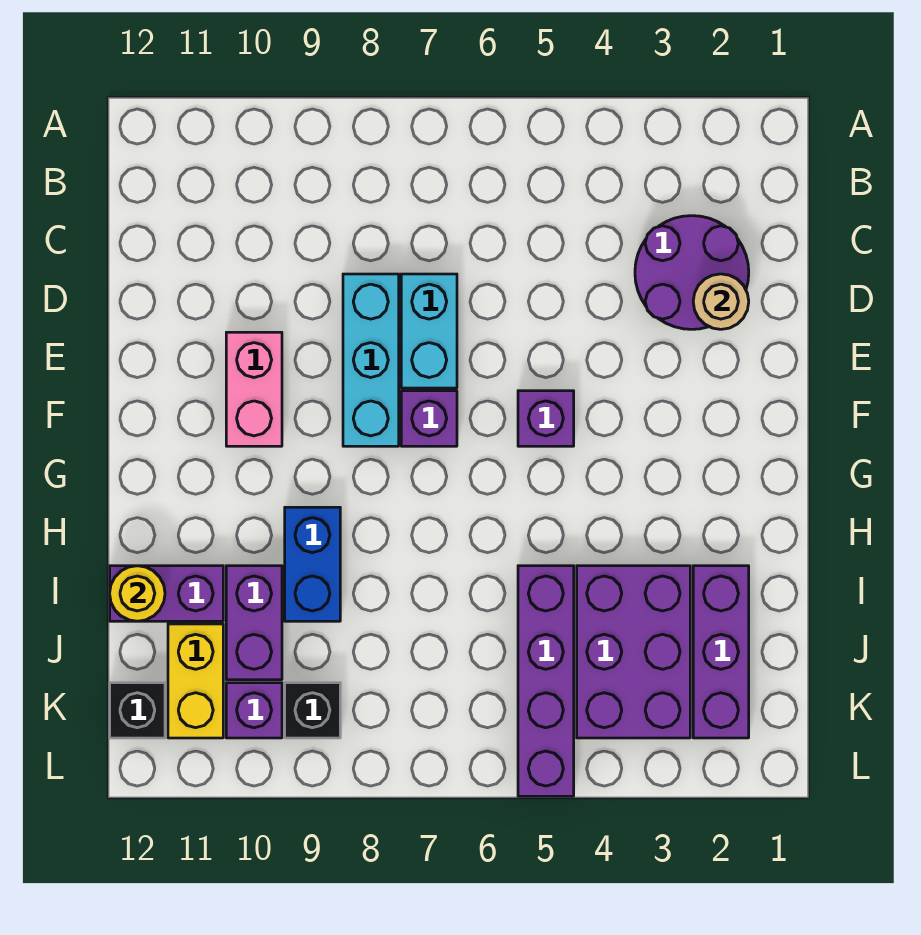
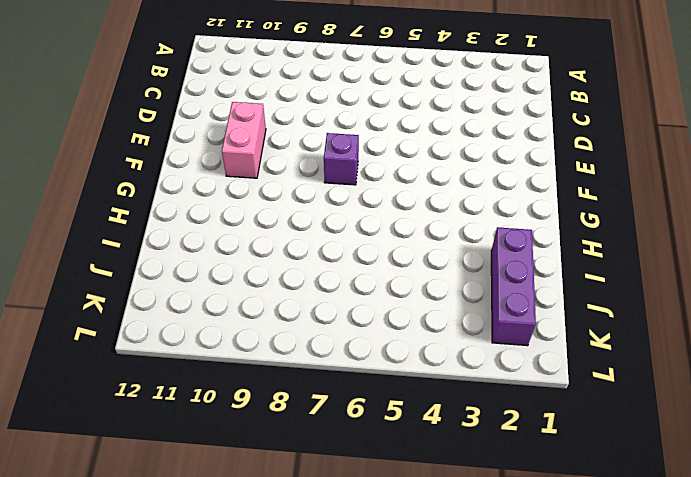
none -> purple 2x2 round brick [635,216,749,329]
none -> cyan 1x2 brick [401,274,457,388]
none -> cyan 1x3 brick [343,274,399,446]

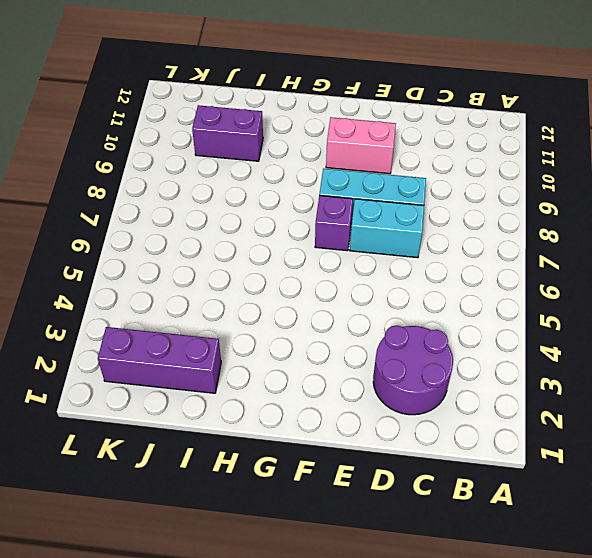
none -> purple 1x1 brick [518,391,574,446]
none -> blue 1x2 brick [285,507,340,621]
none -> purple 2x3 brick [577,566,690,738]

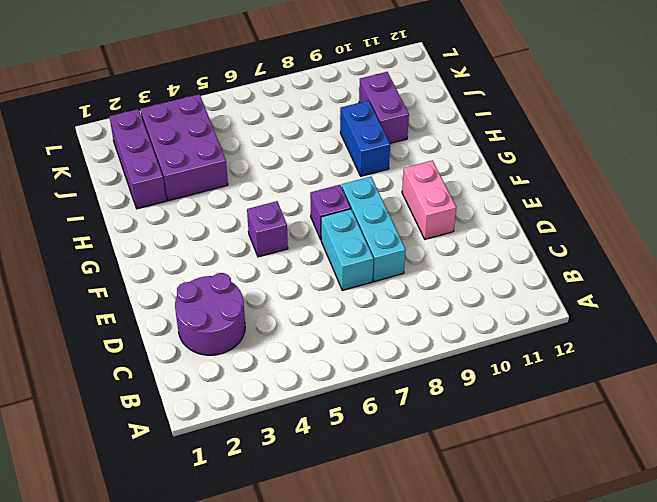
none -> purple 1x4 brick [518,566,574,796]
none -> purple 1x2 brick [110,566,223,621]
none -> yellow 1x2 brick [168,624,223,738]

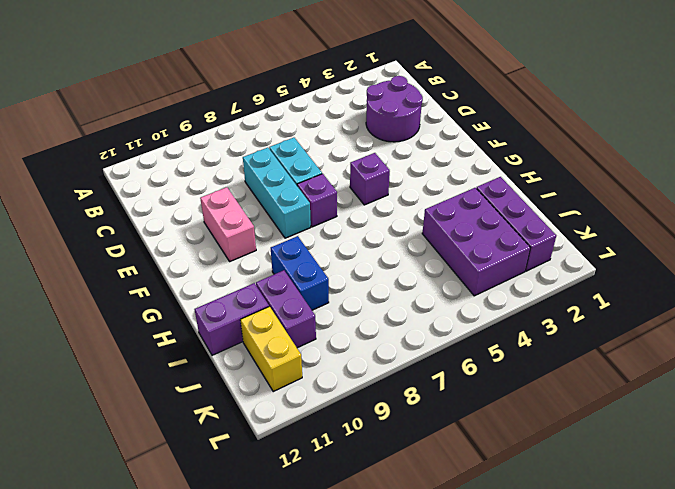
none -> purple 1x4 brick [518,566,574,796]
none -> black 1x1 brick [285,683,340,738]
none -> purple 1x1 brick [226,683,282,738]

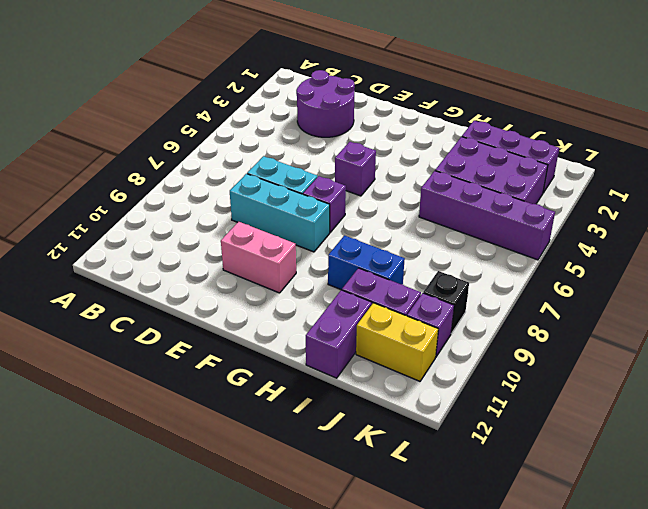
none -> black 1x1 brick [110,683,165,738]
none -> tan 1x1 round brick [693,274,749,329]
none -> yellow 1x1 round brick [110,566,165,621]

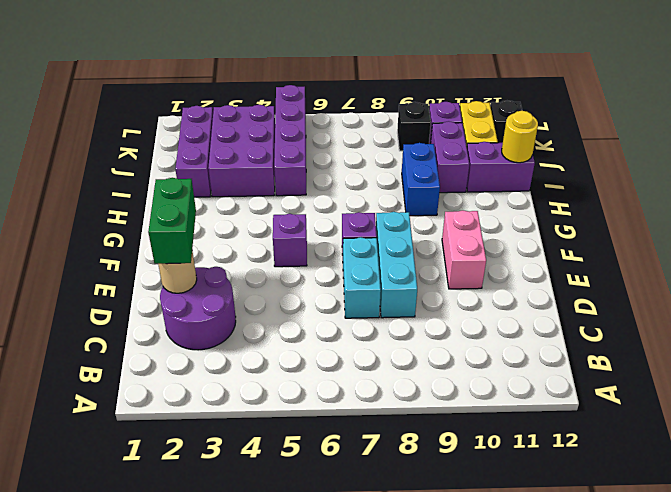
green 1x2 brick [148,178,196,264] -> none

